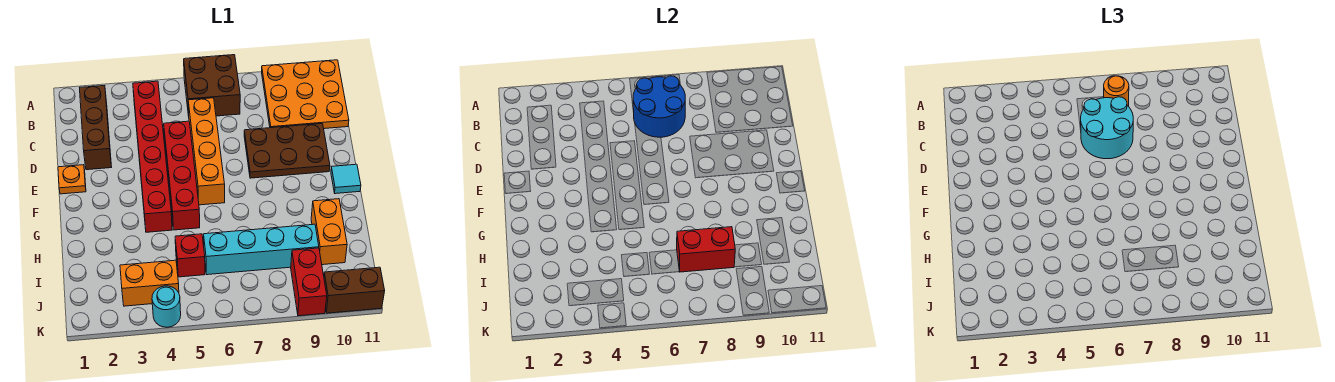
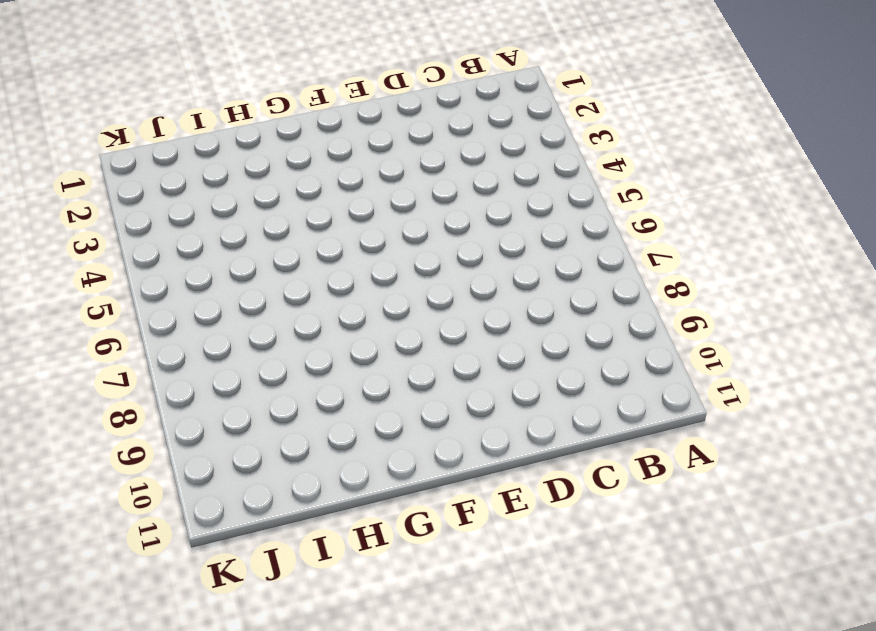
none -> brown 2x2 brick [184,55,240,116]
none -> orange 3x3 plate [262,60,349,129]
none -> brown 1x3 brick [80,86,111,170]

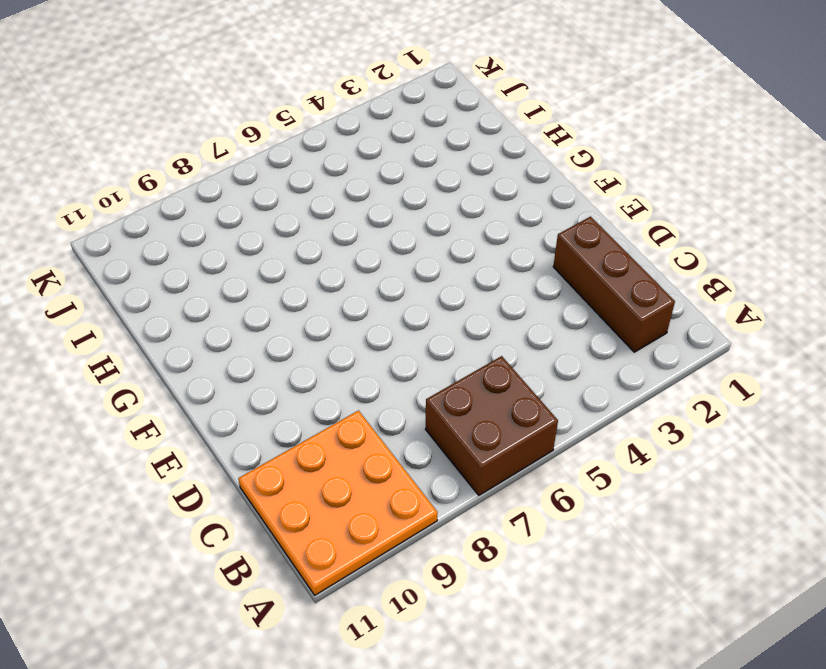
none -> red 1x6 brick [133,81,172,232]
none -> orange 1x4 brick [188,98,225,205]
none -> red 1x4 brick [164,121,200,230]

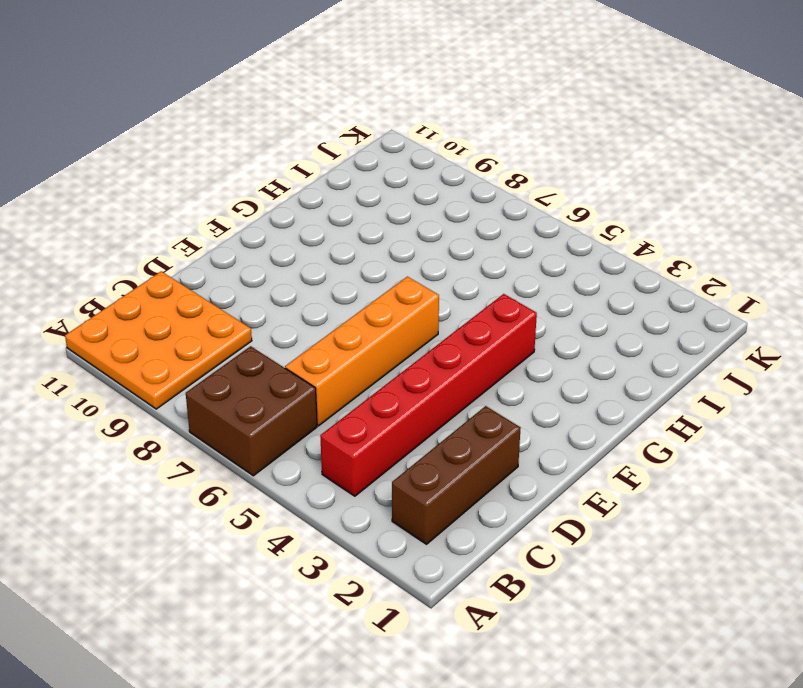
none -> red 1x4 brick [164,121,200,230]
none -> brown 2x3 plate [244,124,330,178]
none -> orange 1x1 plate [58,165,86,194]

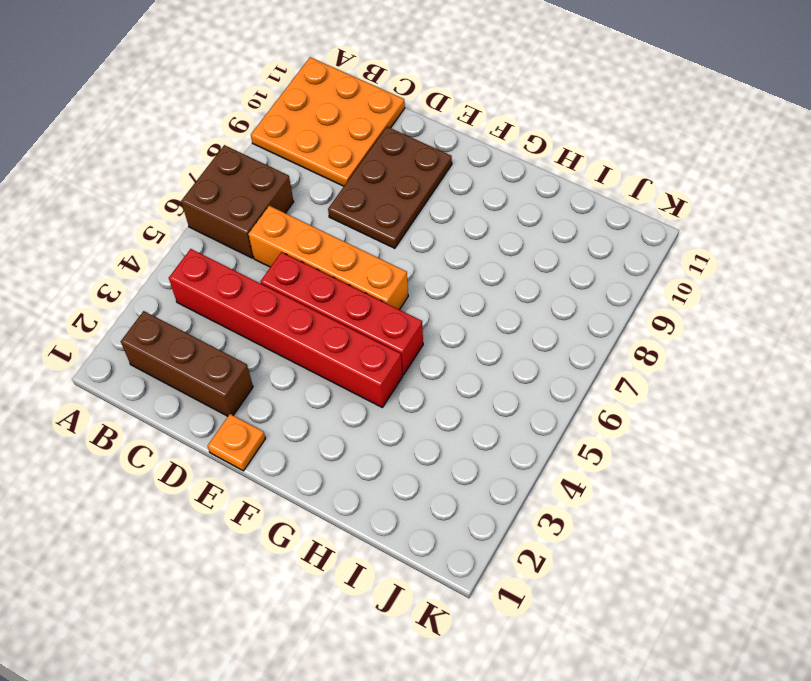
none -> cyan 1x1 tile [331,164,361,194]
none -> orange 1x2 brick [311,199,347,265]
none -> red 1x1 brick [175,234,205,277]

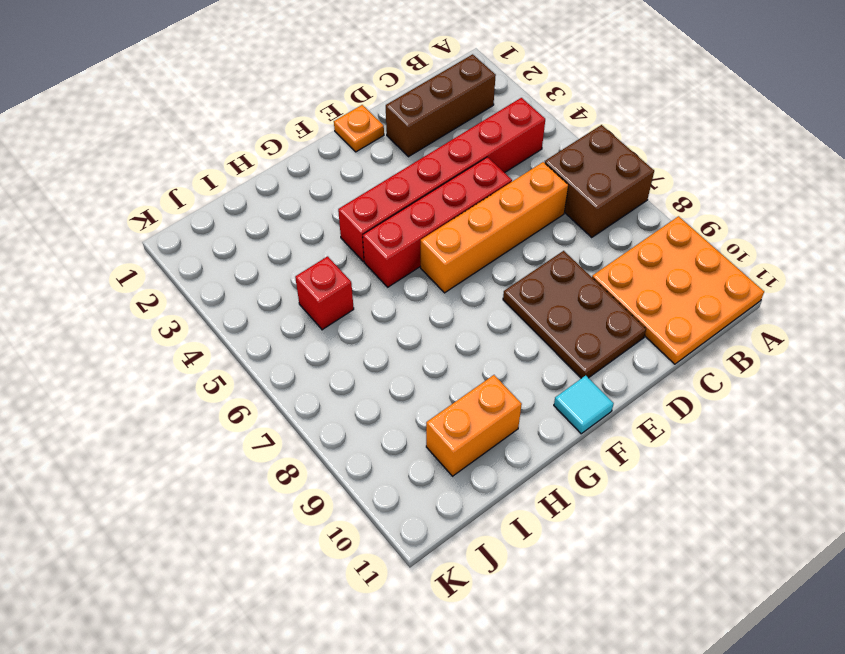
none -> cyan 1x4 brick [204,224,319,275]
none -> orange 1x2 brick [120,260,179,306]
none -> red 1x2 brick [291,248,327,316]

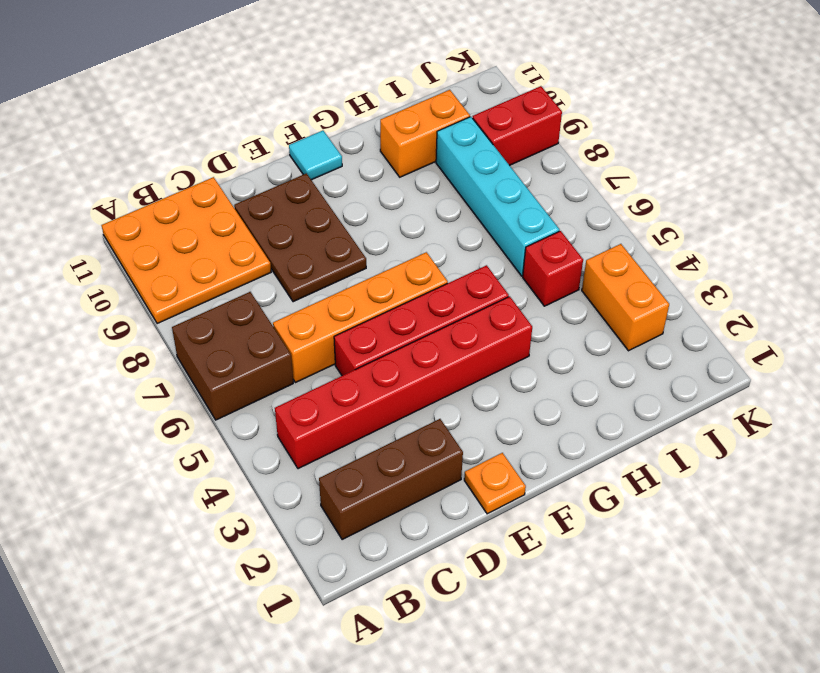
none -> cyan 1x1 round brick [152,286,181,327]
none -> brown 1x2 brick [324,267,385,313]
none -> blue 2x2 round brick [633,76,685,137]

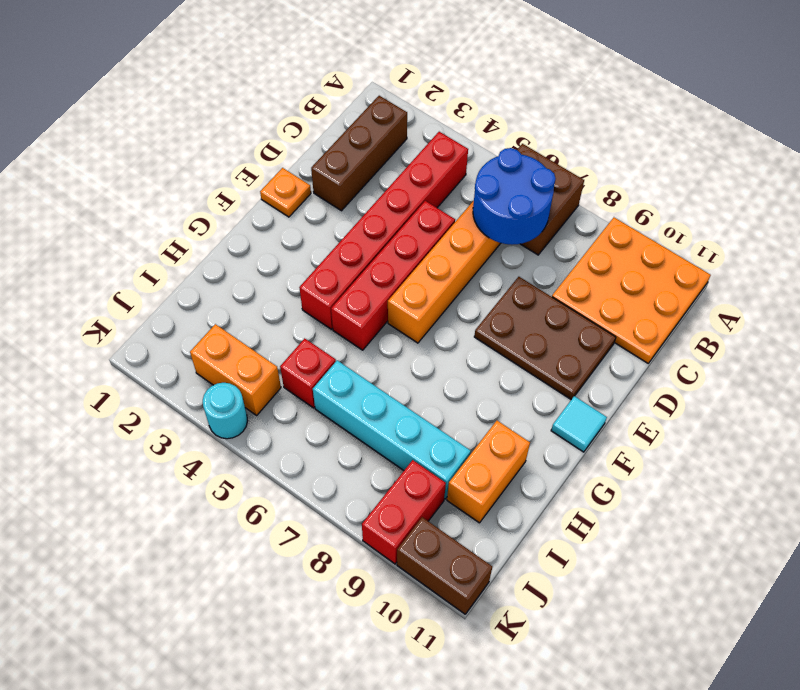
none -> red 1x2 brick [677,227,735,272]
none -> orange 1x1 round brick [1104,76,1129,107]
none -> cyan 2x2 round brick [1081,97,1133,159]

